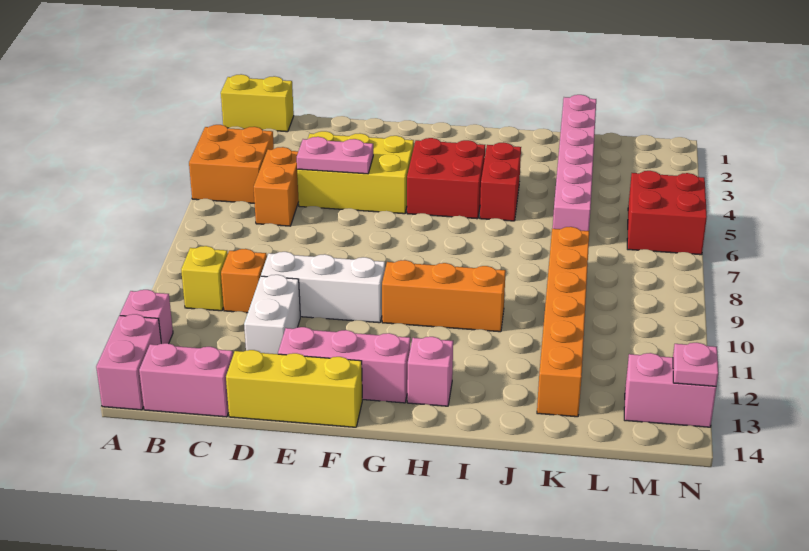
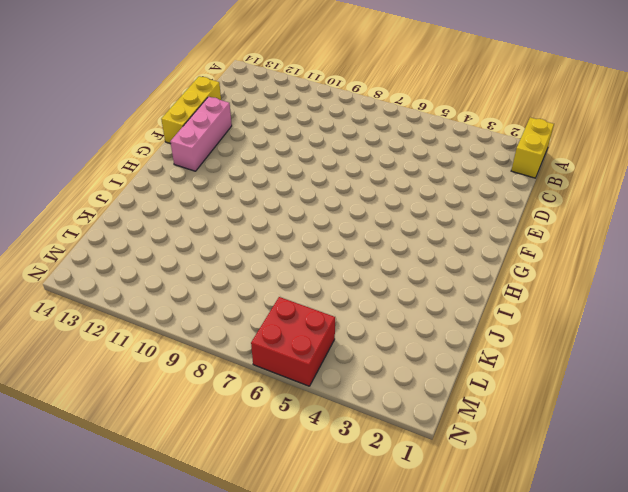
none -> orange 2x2 brick [189,125,274,203]
none -> pink 1x1 brick [120,290,173,344]
none -> pink 1x2 brick [96,314,161,410]

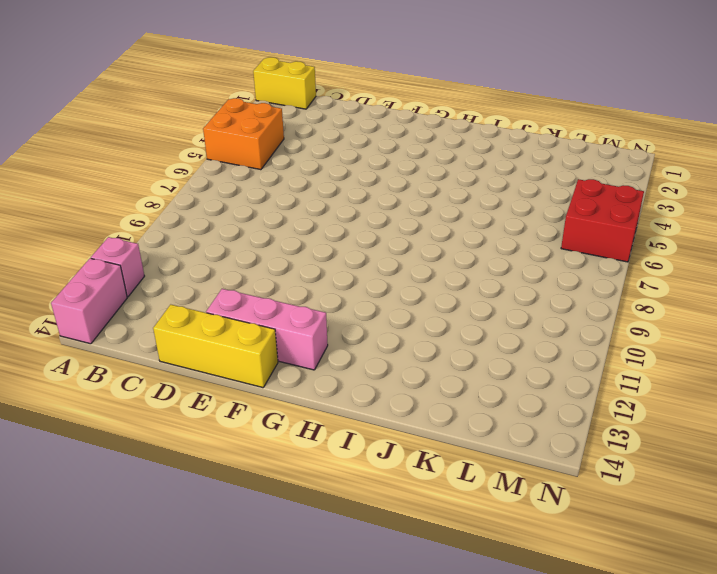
none -> yellow 1x1 brick [181,246,228,311]
none -> pink 1x2 brick [139,343,233,417]
none -> orange 1x2 brick [254,147,299,226]

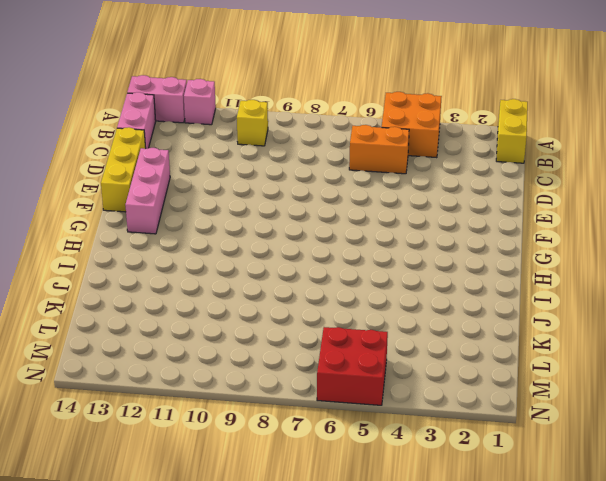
none -> orange 1x1 brick [221,249,267,313]
none -> yellow 2x3 brick [297,131,414,214]
none -> white 1x3 brick [261,252,385,323]

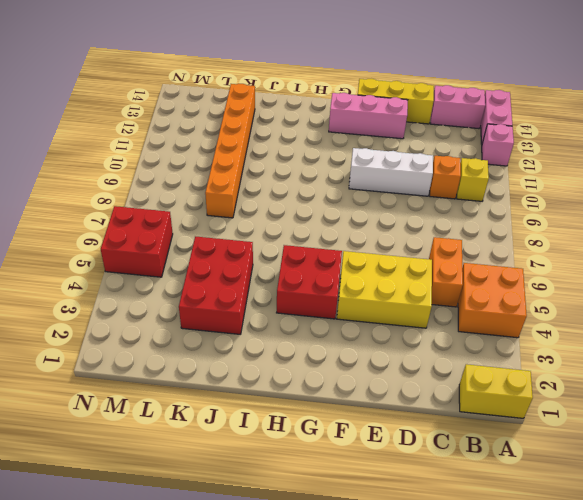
red 2x3 brick [179,236,253,334] -> pink 1x6 brick [553,95,596,231]
none -> white 1x2 brick [244,275,300,354]
none -> orange 1x3 brick [382,260,506,332]
none -> pink 1x1 brick [407,337,453,406]

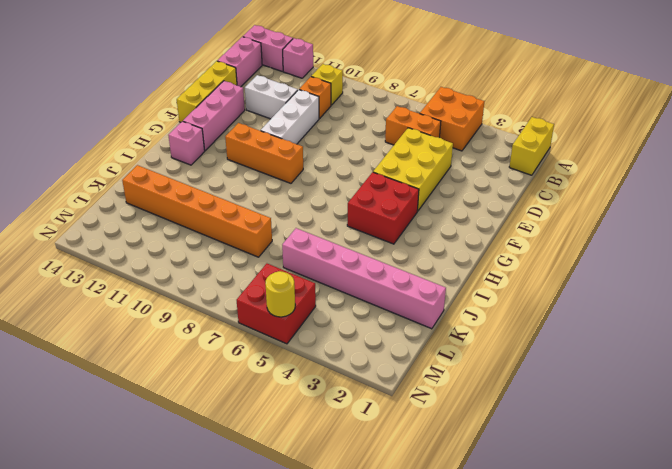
orange 1x3 brick [225,123,303,183] -> orange 1x3 brick turned to [382,260,506,332]
yellow 1x1 round brick [265,271,295,317] -> none
none -> red 1x2 brick [480,142,521,221]
none -> pink 1x2 brick [624,353,716,427]
none -> pink 1x2 plate [297,137,373,174]

